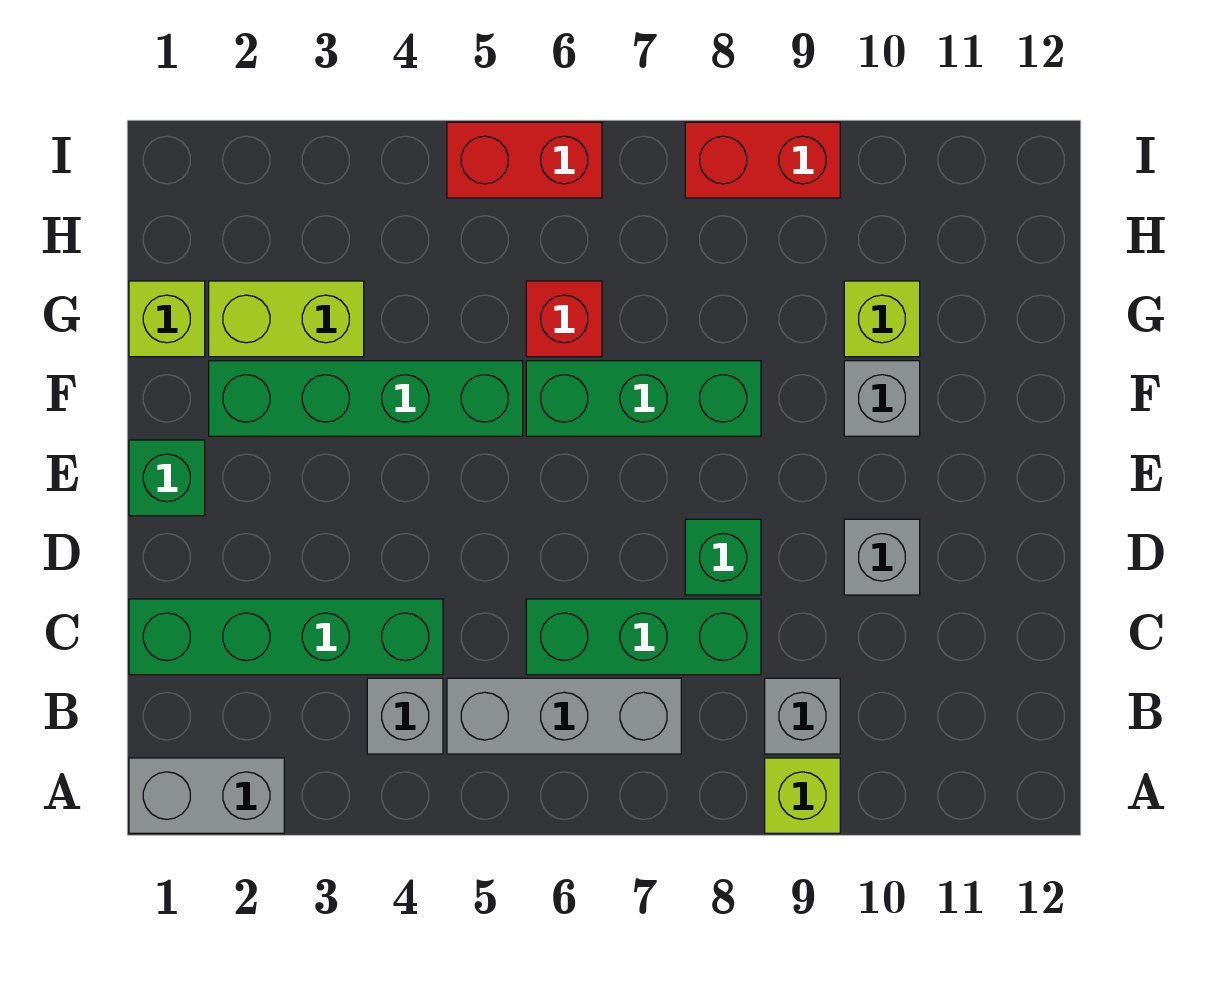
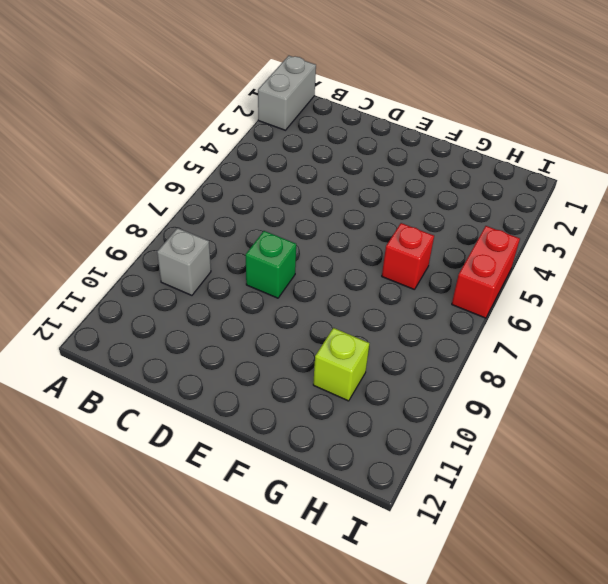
none -> lime 1x1 brick [765,758,840,833]
none -> grey 1x1 brick [367,678,443,754]
none -> grey 1x3 brick [447,678,681,754]

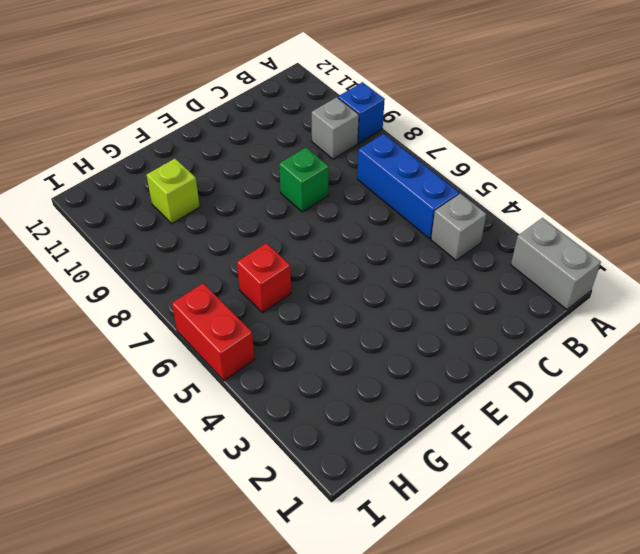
blue 1x1 brick [338,82,385,143] -> lime 1x1 brick [765,758,840,833]
blue 1x3 brick [357,134,459,239] -> grey 1x3 brick [447,678,681,754]
none -> green 1x4 brick [129,599,443,675]
none -> green 1x3 brick [526,599,761,675]
none -> grey 1x1 brick [844,519,920,595]

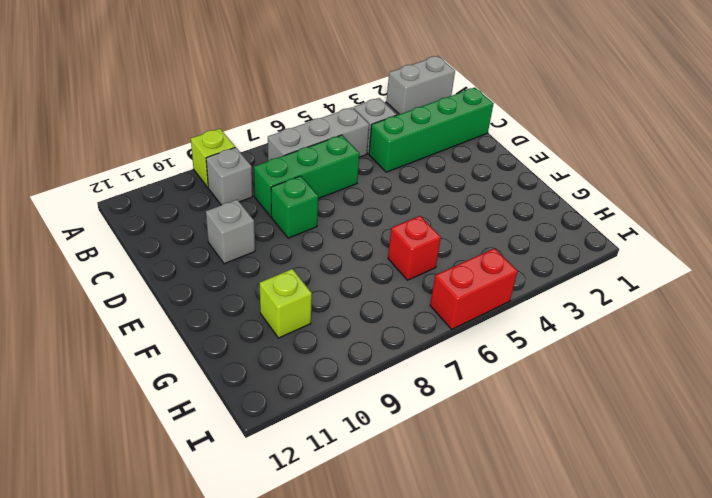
none -> green 1x1 brick [129,440,205,516]
none -> green 1x4 brick [209,361,523,436]
none -> green 1x3 brick [526,361,761,436]

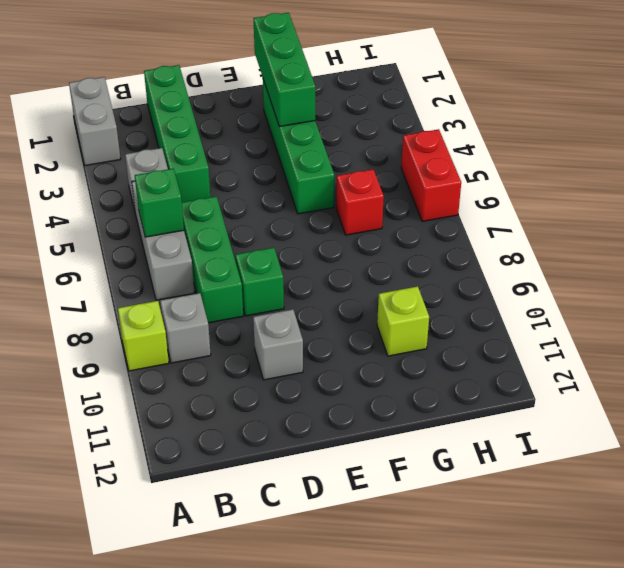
green 1x1 brick [135,169,184,237] -> green 1x1 brick moved to [129,440,205,516]
green 1x3 brick [253,13,315,127] -> green 1x3 brick moved to [526,361,761,436]
none -> grey 1x1 brick [844,361,920,436]
none -> lime 1x1 brick [129,281,205,357]
none -> lime 1x2 brick [209,281,364,357]

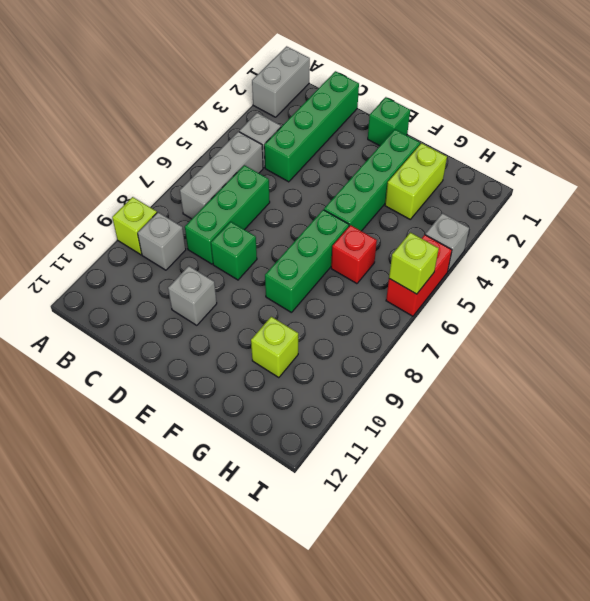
grey 1x1 brick [425,213,469,271] -> grey 1x1 brick moved to [844,361,920,436]
lime 1x1 brick [389,232,439,294] -> lime 1x1 brick moved to [129,281,205,357]
none -> red 1x2 brick [685,122,840,198]

